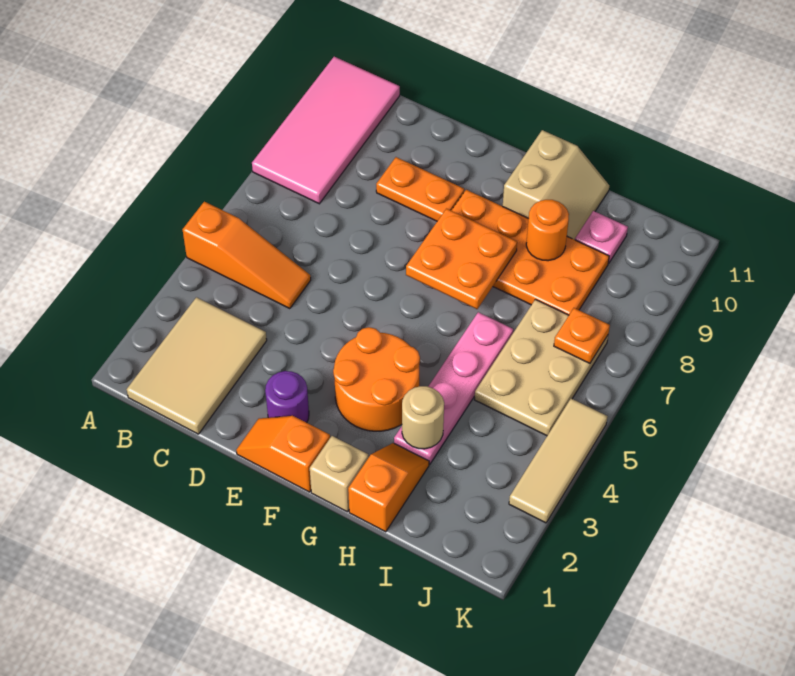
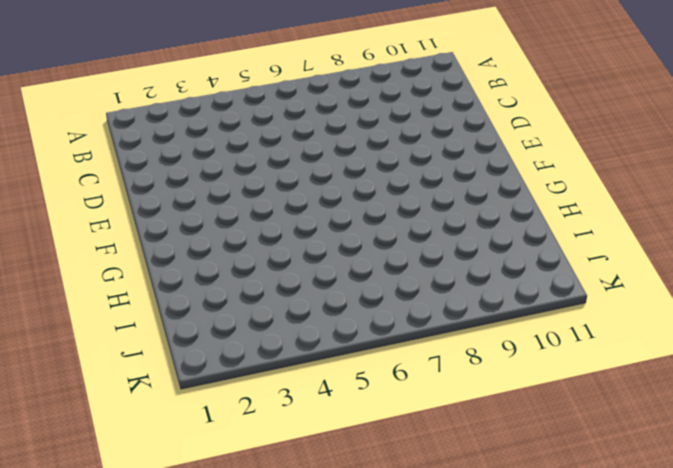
none -> orange 1x3 slope [183,202,311,309]
none -> pink 2x4 tile [252,57,400,204]
none -> tan 2x3 tile [127,297,267,434]

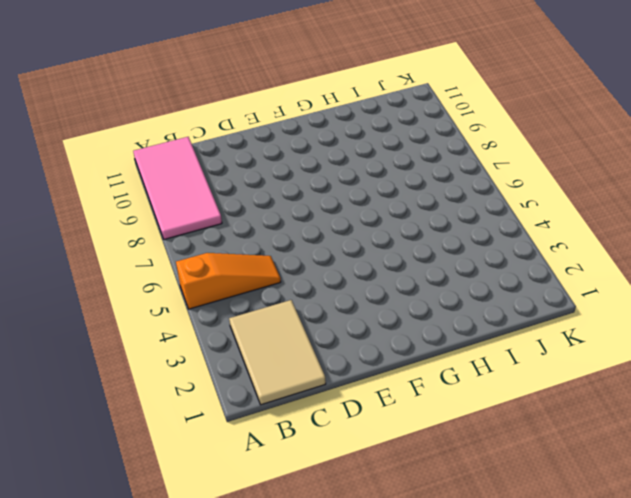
none -> orange 1x2 plate [376,157,464,221]
none -> orange 1x2 slope [236,416,330,492]
none -> purple 1x1 round brick [265,371,309,423]

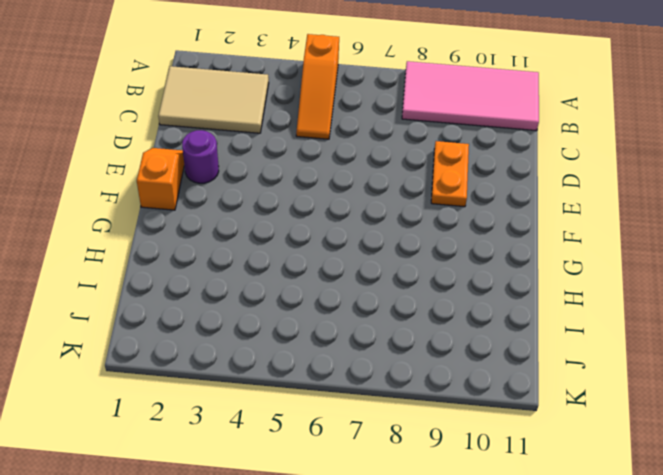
none -> orange 2x2 round brick [333,327,420,431]
none -> orange 2x4 plate [451,190,609,315]
none -> tan 1x1 brick [310,436,369,512]

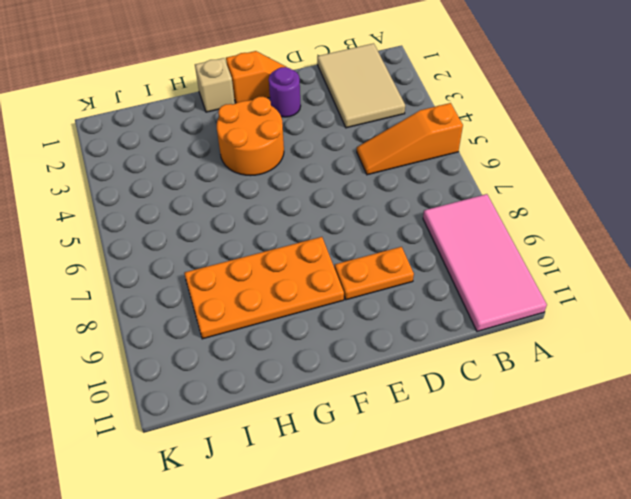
none -> tan 2x2 slope [503,130,609,240]
none -> orange 1x2 slope [348,443,429,532]
none -> pink 1x4 plate [394,312,513,464]

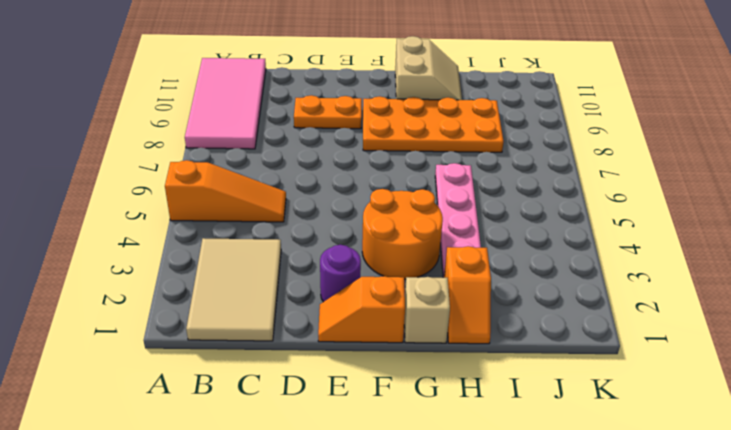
orange 1x2 slope [444,246,491,344] -> orange 1x2 slope turned to [348,443,429,532]
none -> tan 2x3 plate [475,299,608,436]
none -> pink 1x1 plate [575,211,628,264]
none -> tan 1x3 tile [509,399,608,523]

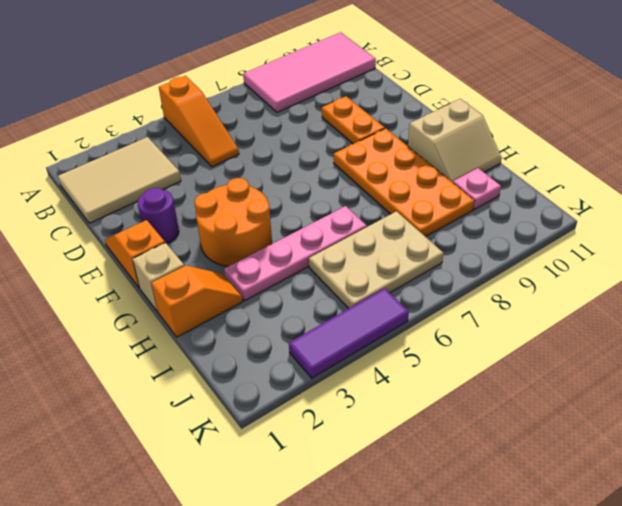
purple 1x3 tile [289,288,409,378] -> tan 1x3 tile [509,399,608,523]
none -> orange 2x2 plate [406,209,517,309]
none -> tan 1x1 round brick [402,386,444,449]
none -> orange 1x1 round brick [526,200,569,261]

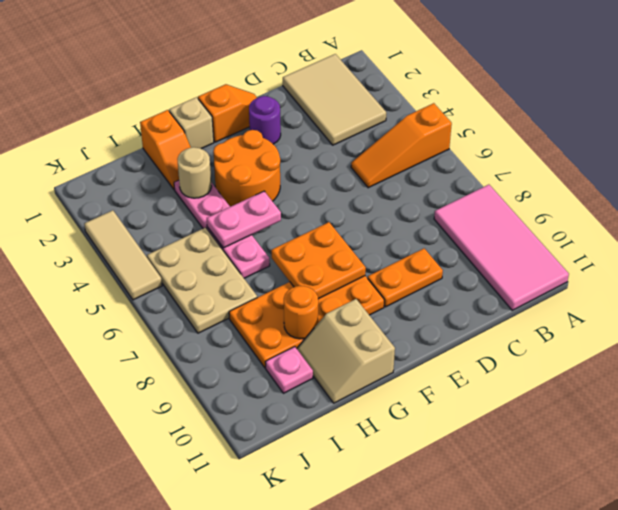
pink 1x2 plate [207,191,281,248] -> none
none -> orange 1x1 plate [554,308,610,363]

